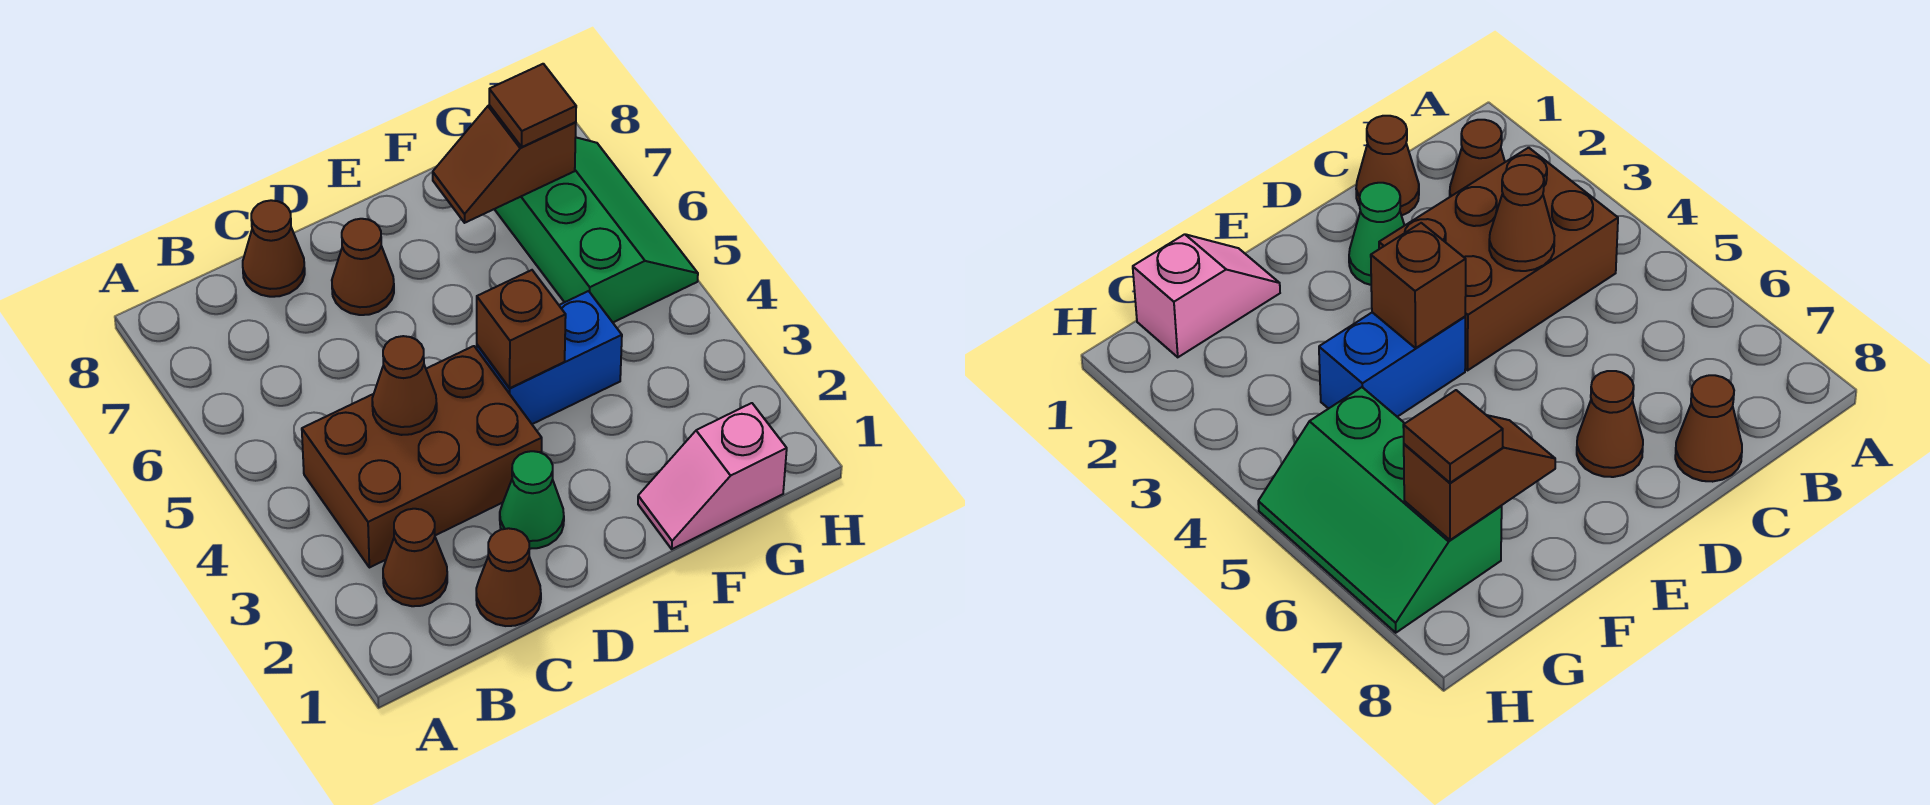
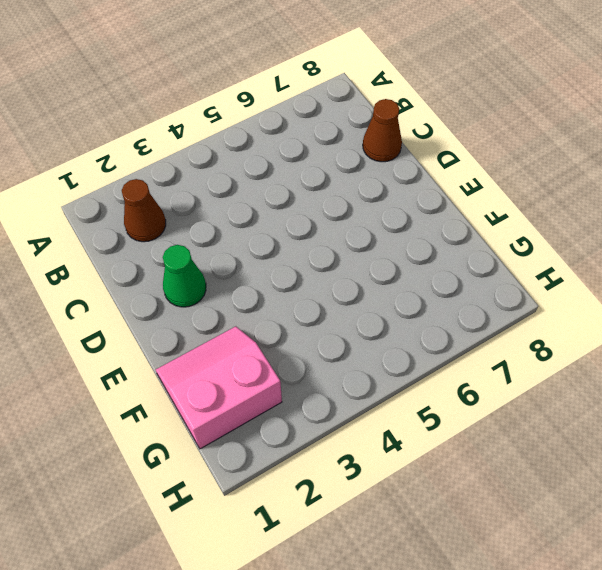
pink 2x2 slope [156,326,282,449] -> pink 1x2 slope [638,403,787,549]
none -> brown 2x3 brick [302,346,542,568]
none -> brown 1x1 cone [476,528,541,626]
none -> brown 1x1 cone [332,219,394,315]

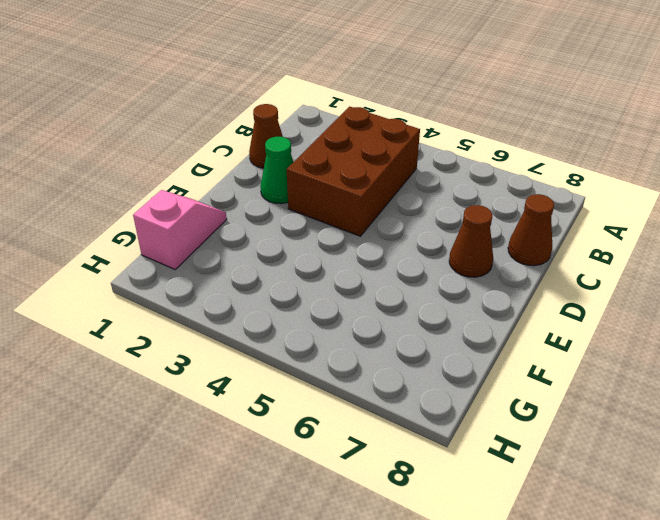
none -> brown 1x1 cone [383,509,447,606]
none -> blue 1x2 brick [477,291,622,424]
none -> green 2x3 slope [495,138,698,322]

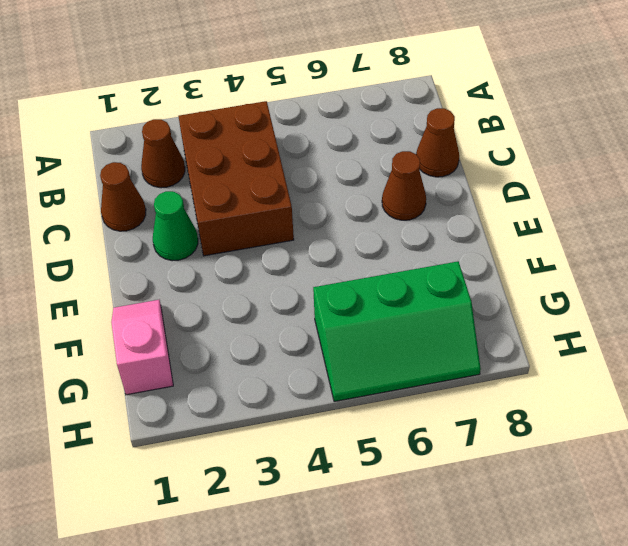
none -> blue 1x2 brick [477,291,622,424]
none -> brown 1x1 cone [372,336,437,435]
none -> brown 1x1 brick [477,270,566,388]

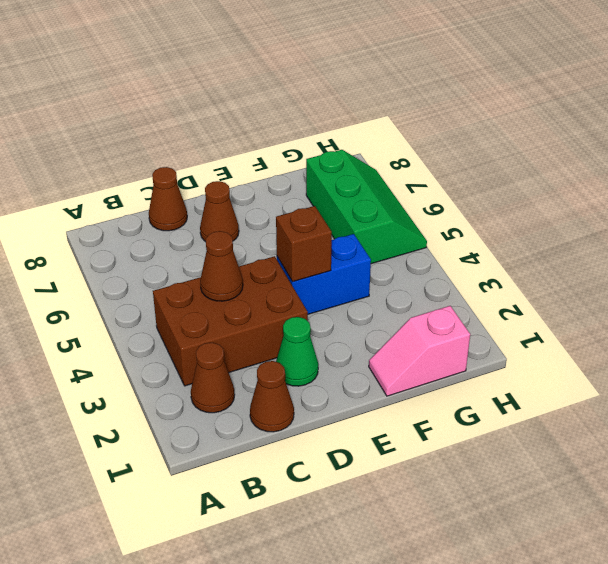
none -> brown 1x2 slope [433,105,576,223]
none -> brown 1x1 tile [489,64,576,147]

